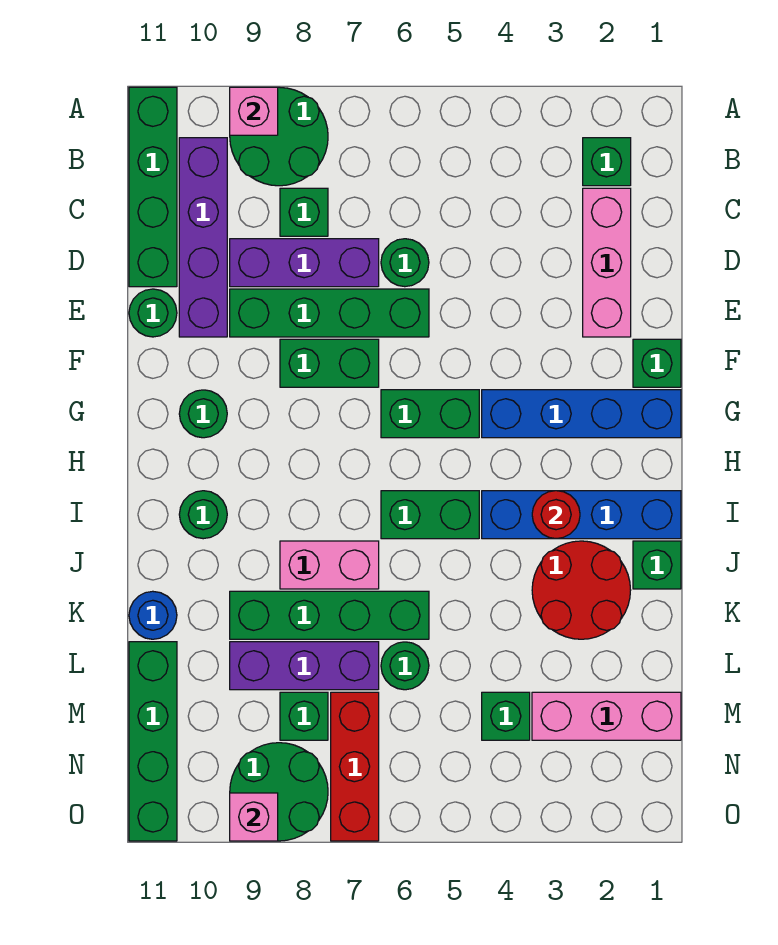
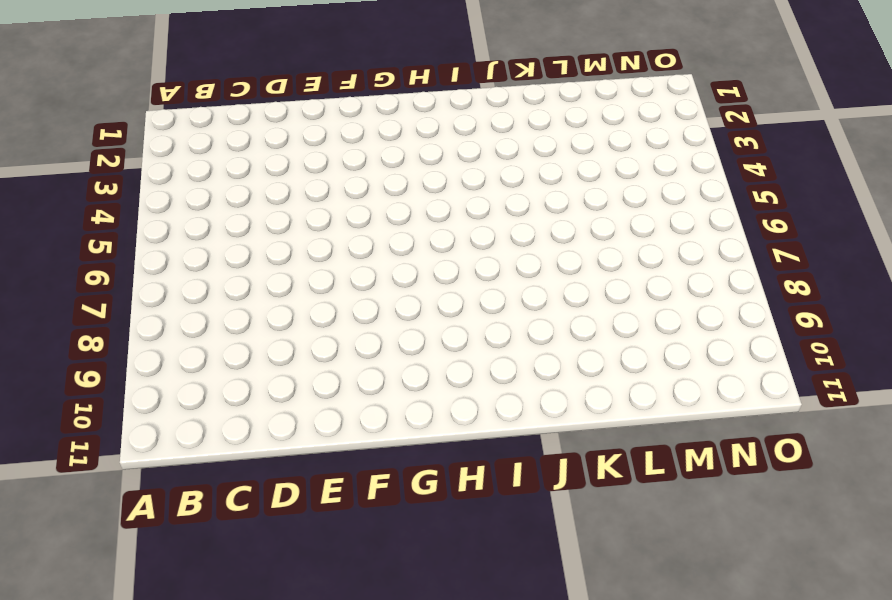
none -> green 2x2 round brick [230,87,328,186]
none -> green 1x4 brick [129,87,177,287]
none -> green 1x1 brick [583,138,631,186]
none -> purple 1x4 brick [179,138,227,337]

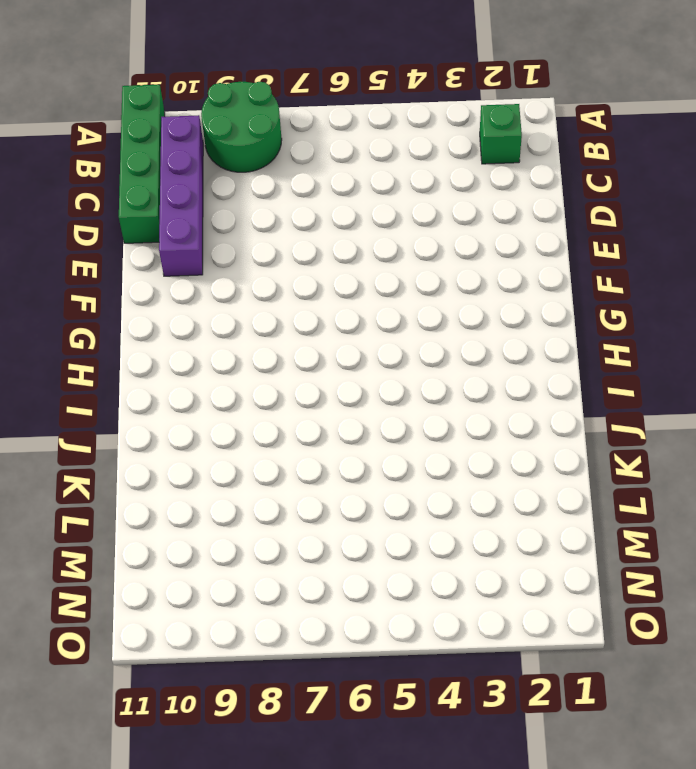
none -> pink 1x3 brick [583,188,631,337]
none -> green 1x1 brick [280,188,328,236]
none -> green 1x1 round brick [381,239,429,287]
none -> purple 1x3 brick [230,239,379,287]

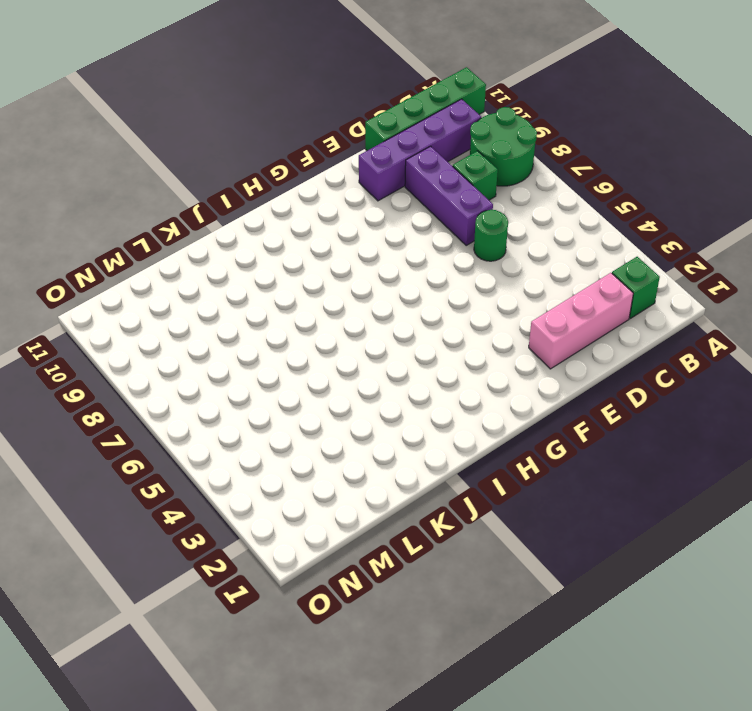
none -> green 1x4 brick [230,289,429,337]
none -> green 1x1 round brick [129,289,177,337]
none -> green 1x1 brick [633,339,681,387]
none -> green 1x2 brick [280,339,379,387]

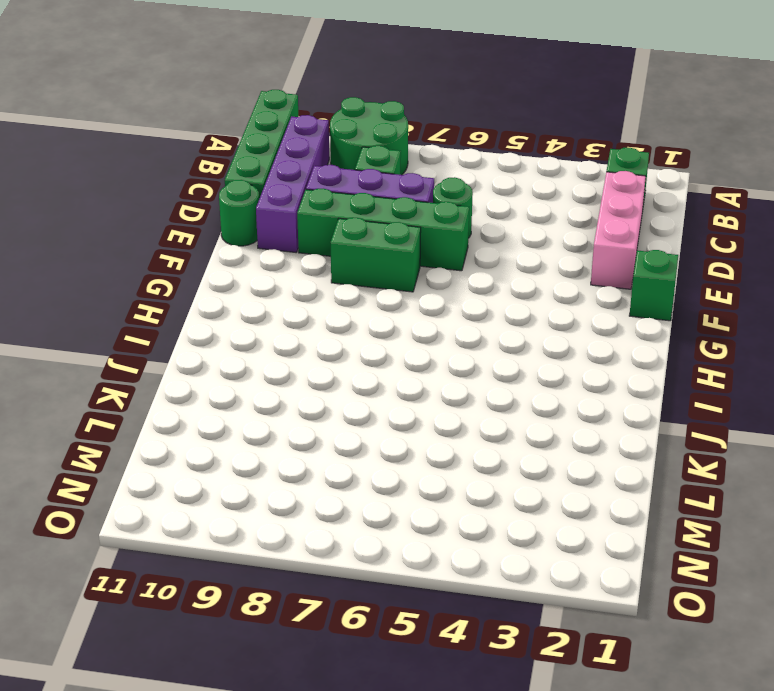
none -> blue 1x4 brick [482,390,681,438]
none -> green 1x2 brick [381,390,479,438]
none -> green 1x1 round brick [179,390,227,438]
none -> blue 1x4 brick [482,491,681,539]

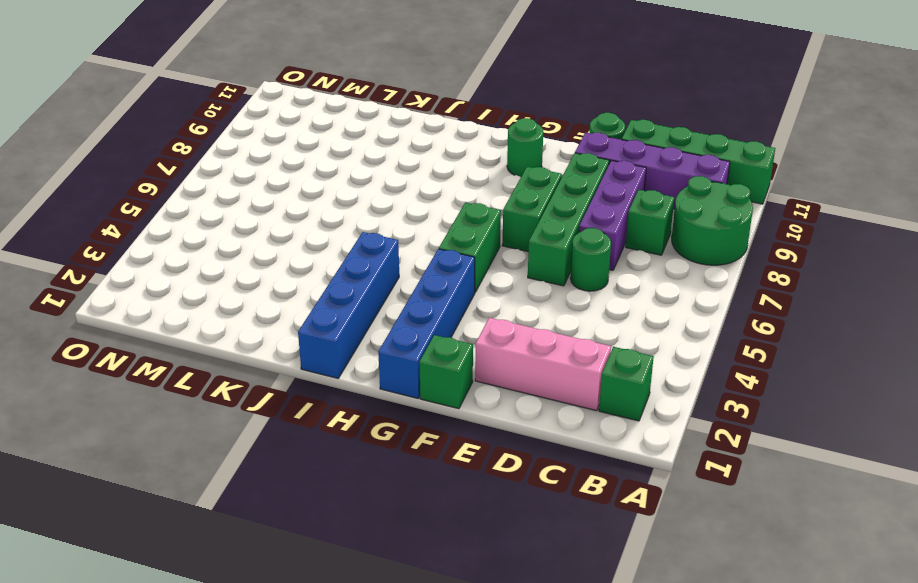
none -> green 1x2 brick [381,491,479,539]
none -> green 1x1 round brick [179,491,227,539]
none -> green 1x1 brick [633,541,681,589]
none -> red 2x2 round brick [532,541,631,639]

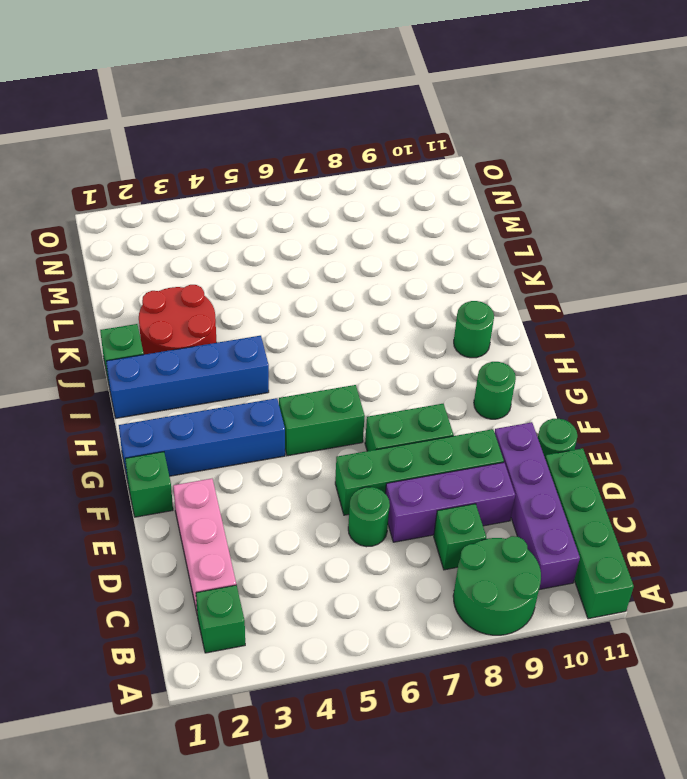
none -> green 1x2 brick [381,491,479,539]
none -> pink 1x2 brick [280,541,379,589]
none -> green 1x4 brick [230,591,429,639]
none -> blue 1x1 round brick [129,591,177,639]

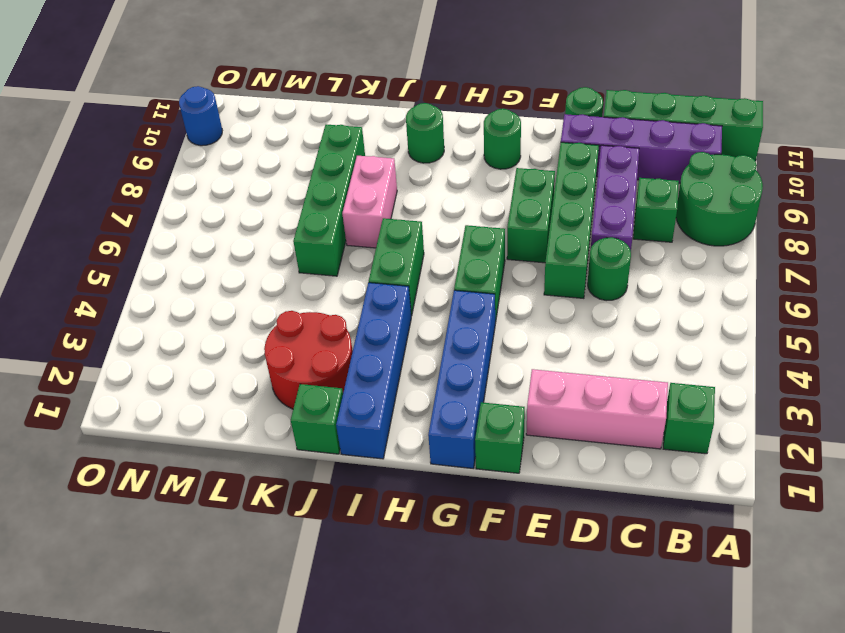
blue 1x1 round brick [179,86,222,146] -> blue 1x1 round brick moved to [129,591,177,639]
none -> green 1x1 round brick [381,642,429,690]
none -> purple 1x3 brick [230,642,379,690]
none -> green 1x4 brick [129,642,177,841]
none -> pink 1x3 brick [532,692,681,740]

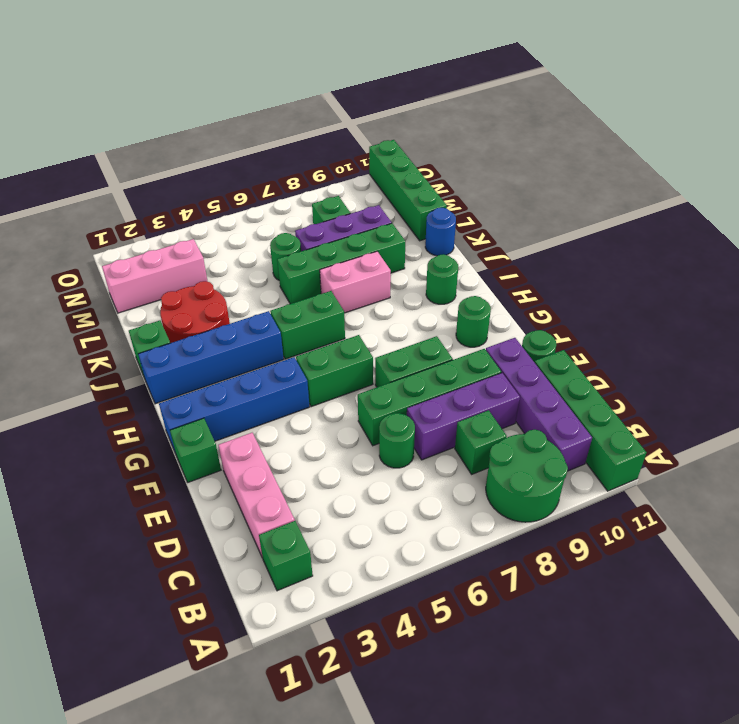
none -> green 1x1 brick [482,692,530,740]
none -> red 1x3 brick [331,692,379,841]
none -> green 2x2 round brick [230,743,328,841]
none -> pink 1x1 brick [230,87,278,135]

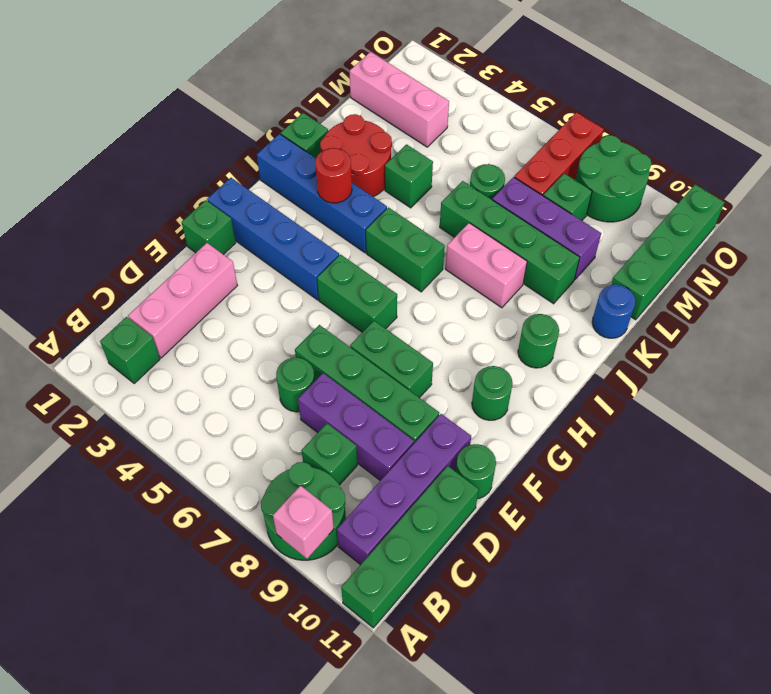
green 1x1 brick [385,144,433,208] -> green 1x1 brick moved to [482,692,530,740]
none -> pink 1x1 brick [230,793,278,841]

